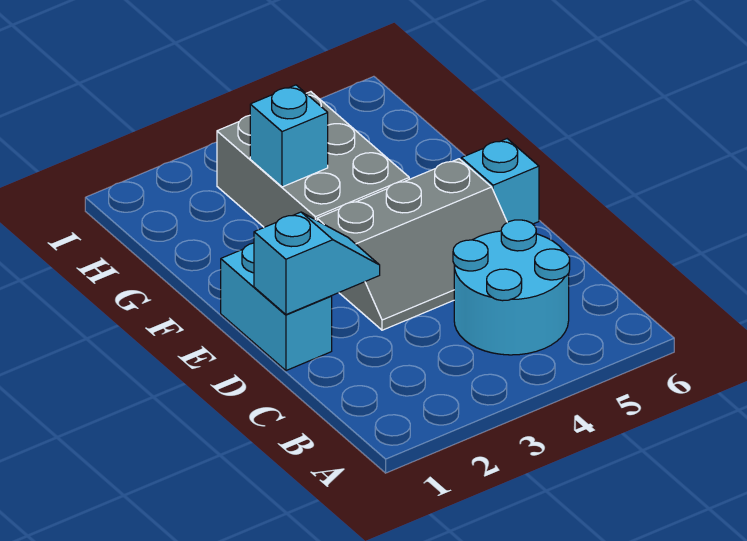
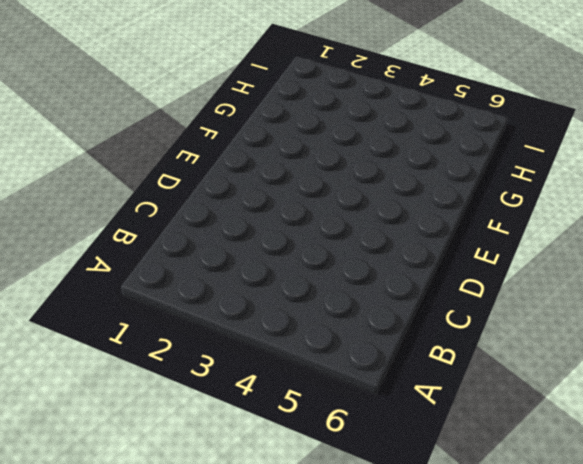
none -> cyan 2x2 round brick [453,220,570,355]
none -> cyan 1x2 brick [221,243,332,371]

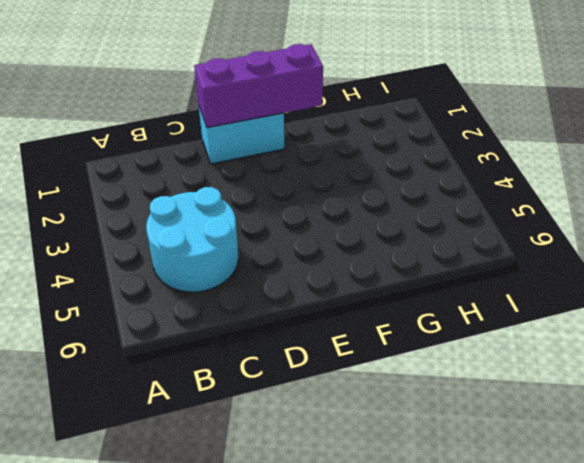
purple 1x3 brick [194,44,323,128] -> cyan 1x2 slope [254,212,380,315]
none -> grey 2x3 slope [317,159,507,330]
none -> cyan 1x1 brick [461,139,539,224]

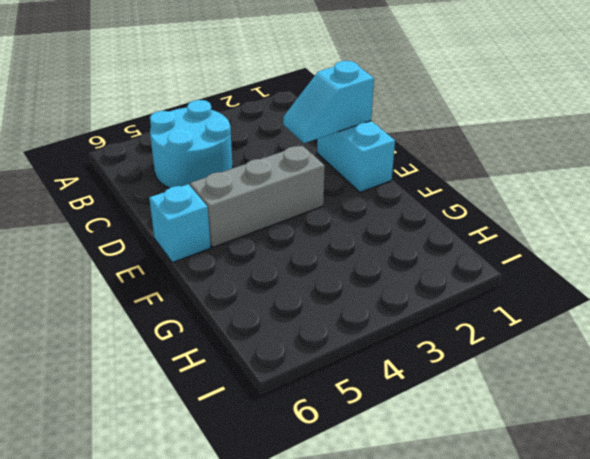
none -> grey 2x3 brick [217,92,409,227]
none -> cyan 1x1 brick [250,85,328,187]

